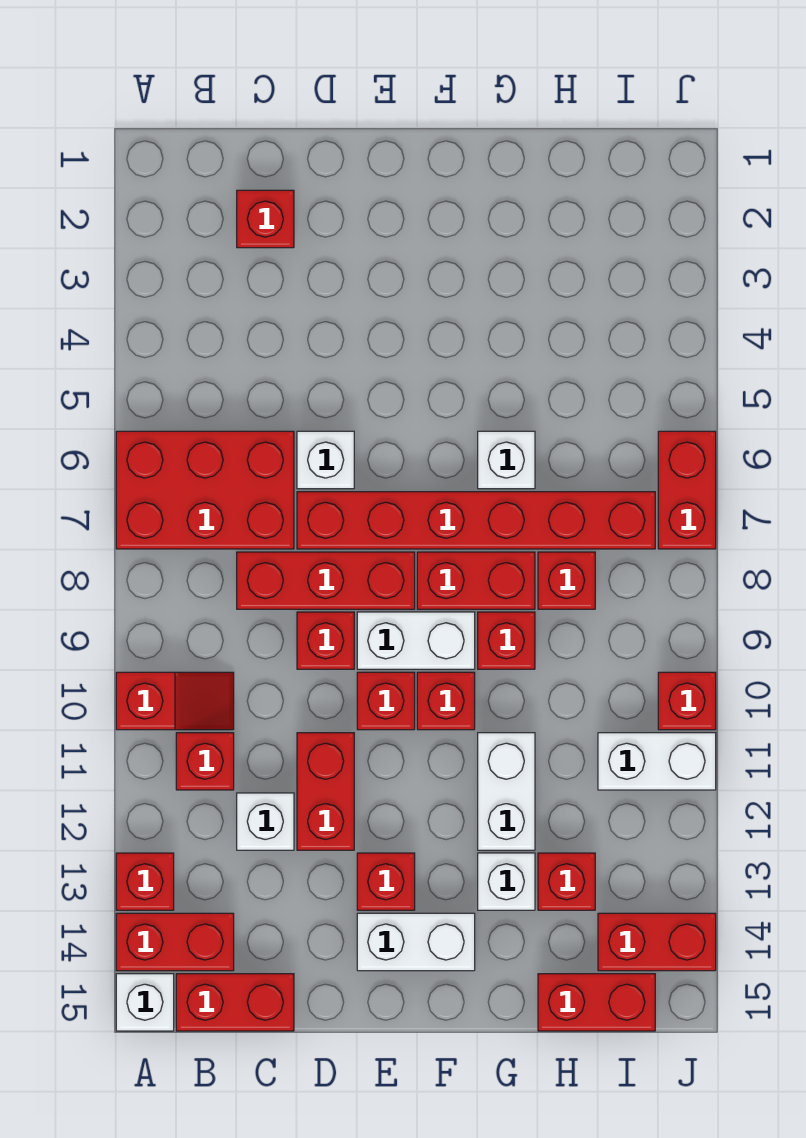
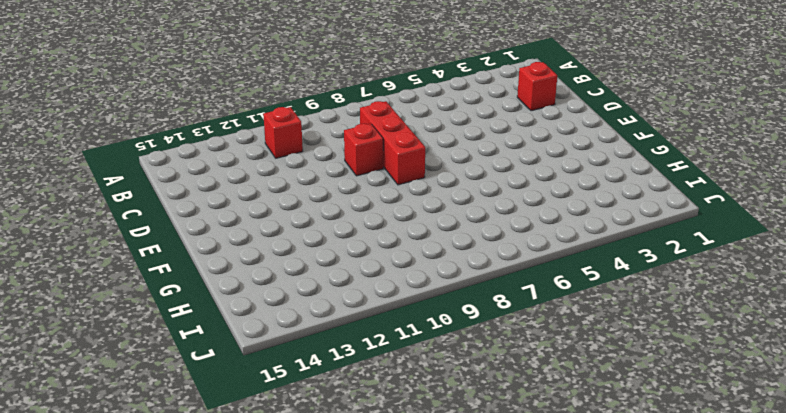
none -> red 2x3 brick [116,431,294,549]
none -> red 1x2 slope [116,672,234,730]
none -> red 1x1 brick [116,853,174,910]
none -> red 1x2 brick [116,913,234,971]

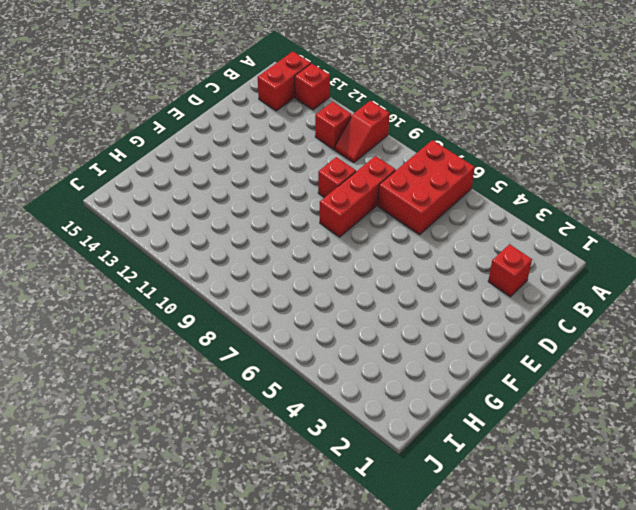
none -> white 1x1 brick [116,974,174,1031]
none -> red 1x2 brick [176,974,294,1031]
none -> white 1x1 brick [237,793,294,850]
none -> white 1x1 brick [297,431,354,489]

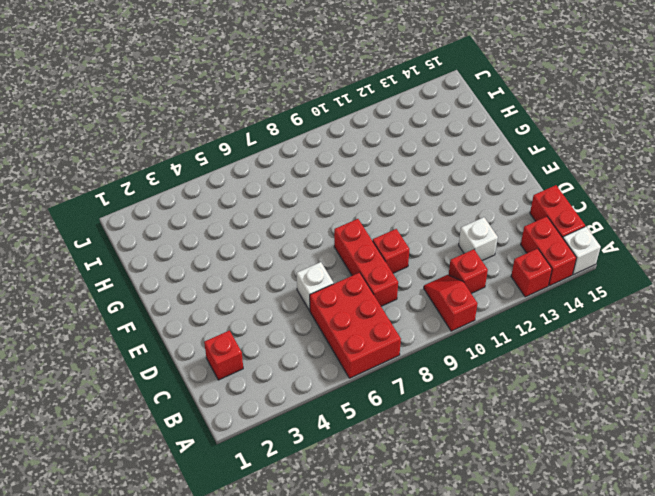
none -> red 1x6 brick [297,492,655,549]
none -> red 1x2 brick [297,733,354,850]
none -> white 1x2 brick [357,612,475,669]
none -> red 1x1 brick [357,672,415,730]

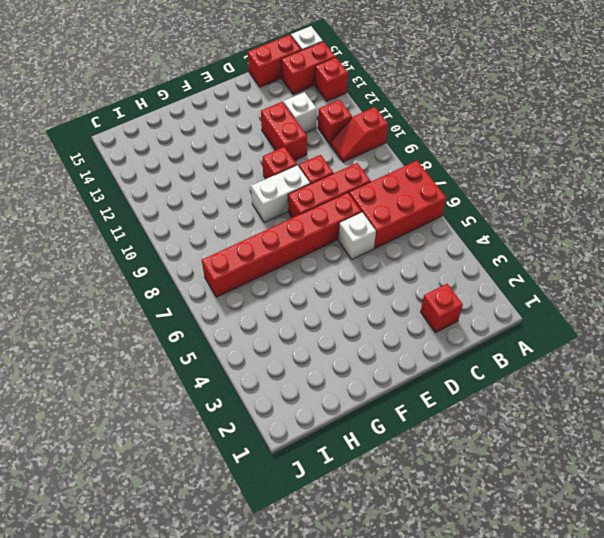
none -> red 1x1 brick [357,853,415,910]
none -> white 1x2 brick [357,913,475,971]
none -> red 1x2 brick [417,552,535,609]
none -> red 1x1 brick [417,672,475,730]

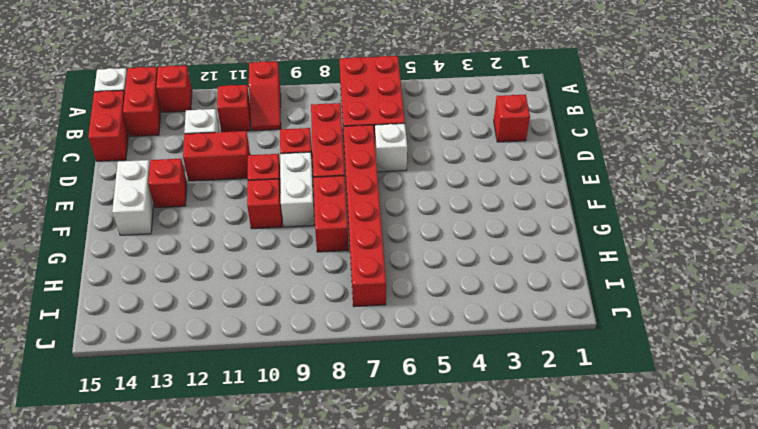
none -> white 1x1 brick [478,431,535,489]
none -> red 1x1 brick [478,612,535,669]
none -> white 1x2 brick [478,733,535,850]
none -> white 1x1 brick [478,853,535,910]

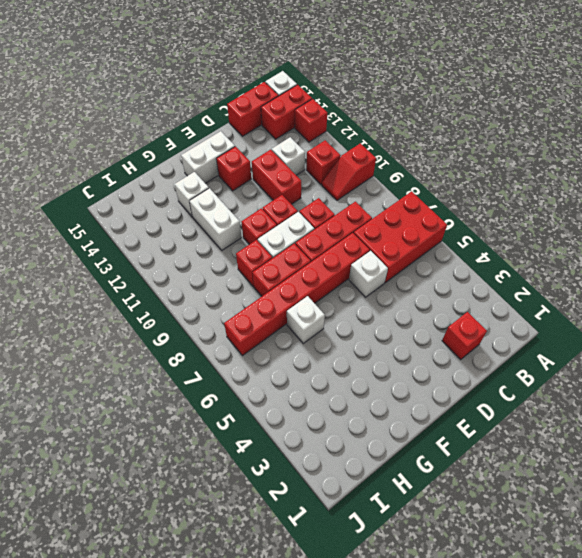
none -> red 1x1 brick [538,552,595,609]
none -> red 1x1 brick [538,853,595,910]
none -> red 1x2 brick [538,974,655,1031]
none -> white 1x2 brick [598,733,716,790]

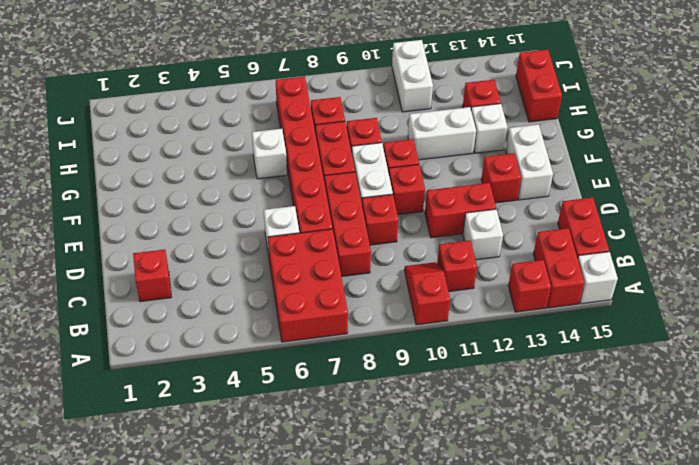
none -> red 1x2 brick [598,913,716,971]
none -> red 1x2 brick [658,431,716,549]
none -> red 1x1 brick [658,672,716,730]

